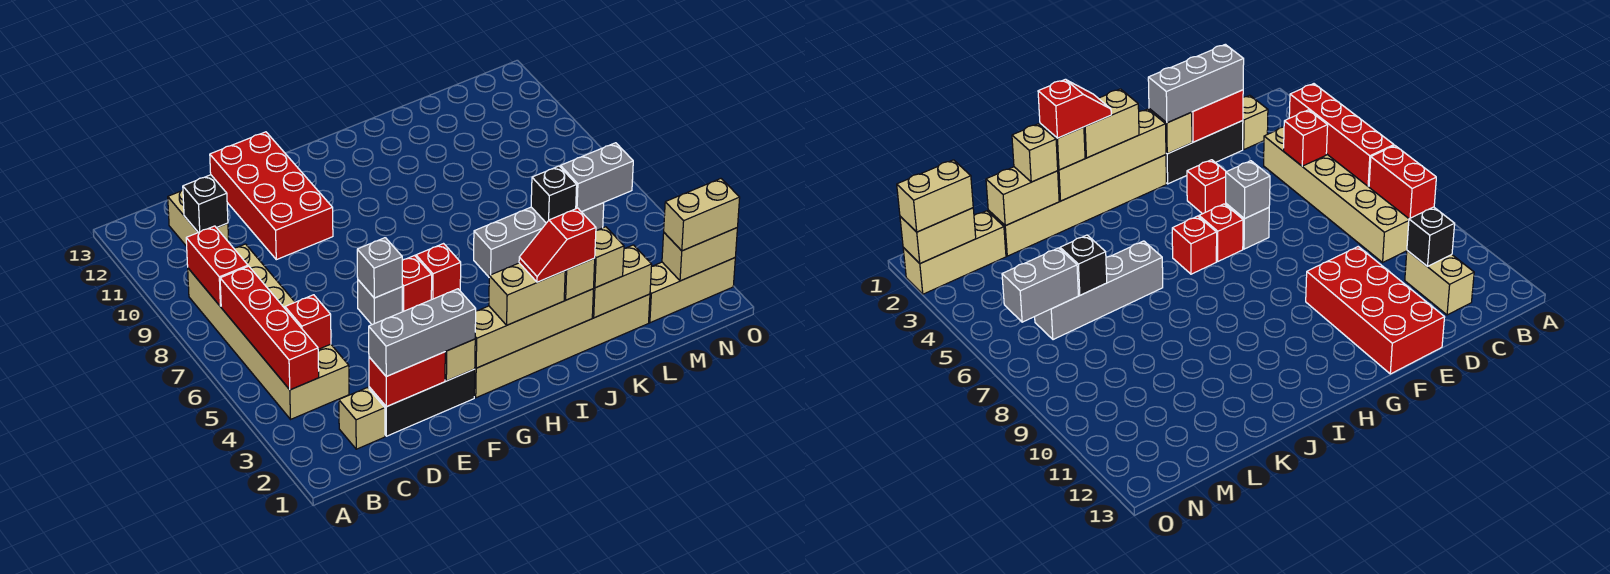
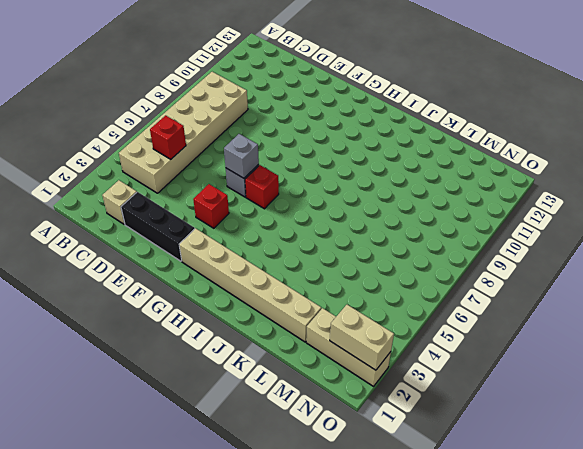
none -> tan 1x2 brick [168,190,229,246]
none -> red 2x4 brick [210,132,333,260]
none -> red 1x1 brick [416,244,461,300]
none -> grey 1x4 brick [474,203,604,277]

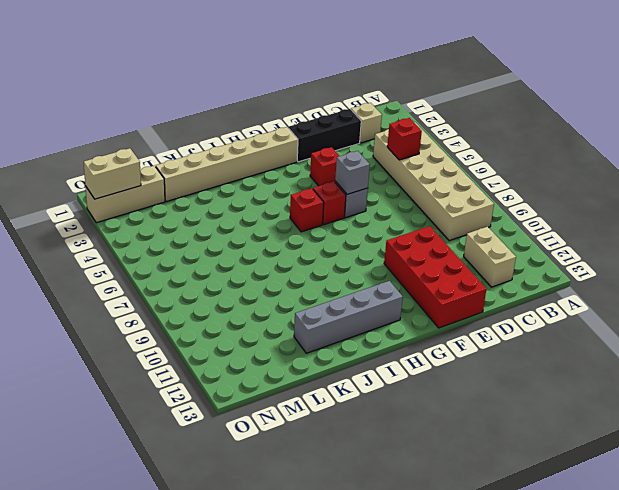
grey 1x4 brick [294,281,403,353] -> grey 1x4 brick moved to [474,203,604,277]
none -> red 1x4 brick [220,266,319,390]
none -> red 1x2 brick [186,226,248,307]
none -> black 1x1 brick [183,175,228,233]
none -> red 1x2 brick [369,352,445,407]

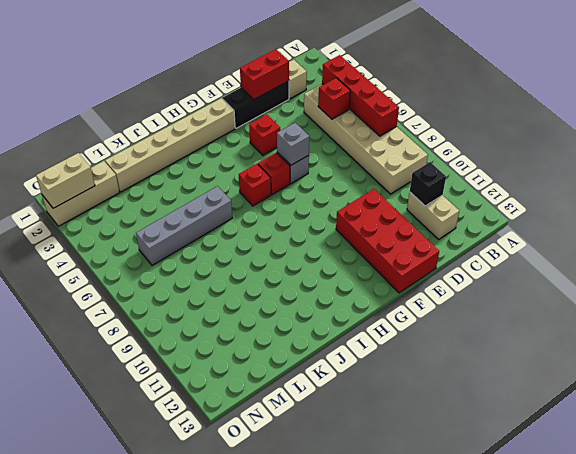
none -> red 1x2 brick [186,226,248,307]
none -> tan 1x1 brick [445,339,475,381]
none -> tan 1x4 brick [475,289,593,368]
none -> tan 1x2 brick [592,245,652,318]

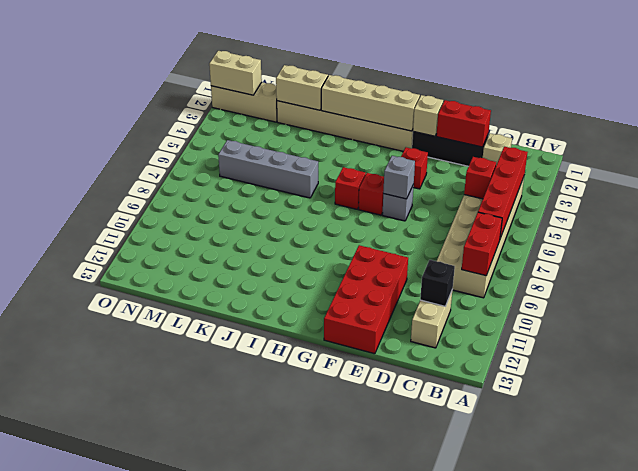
none -> black 1x1 brick [531,166,577,223]
none -> grey 1x2 brick [560,143,633,212]
none -> grey 1x3 brick [369,289,476,376]
none -> tan 1x2 brick [489,263,565,325]

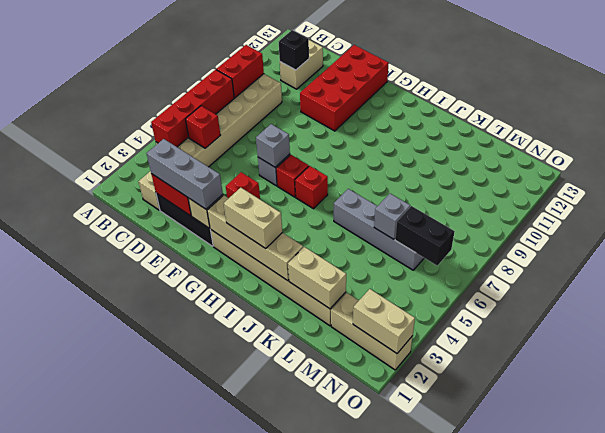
grey 1x1 brick [374,194,410,239] -> black 1x1 brick [531,166,577,223]
black 1x2 brick [395,206,455,265] -> grey 1x2 brick [560,143,633,212]
none -> tan 1x1 brick [564,258,595,300]
none -> tan 1x1 brick [594,227,624,288]
none -> tan 1x2 brick [664,179,740,251]
none -> red 1x2 slope [519,208,596,282]

